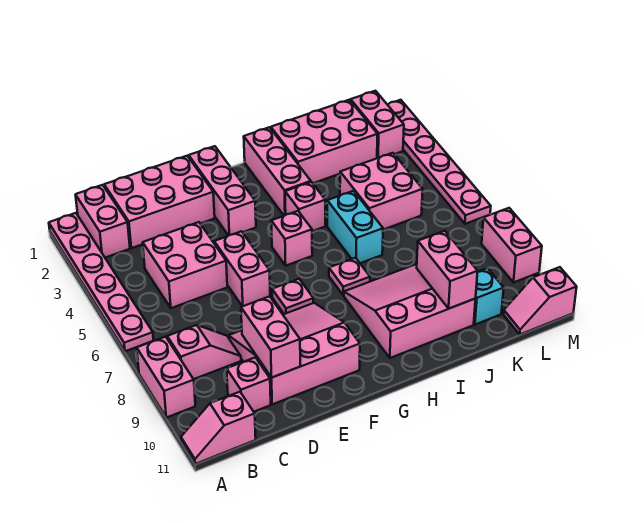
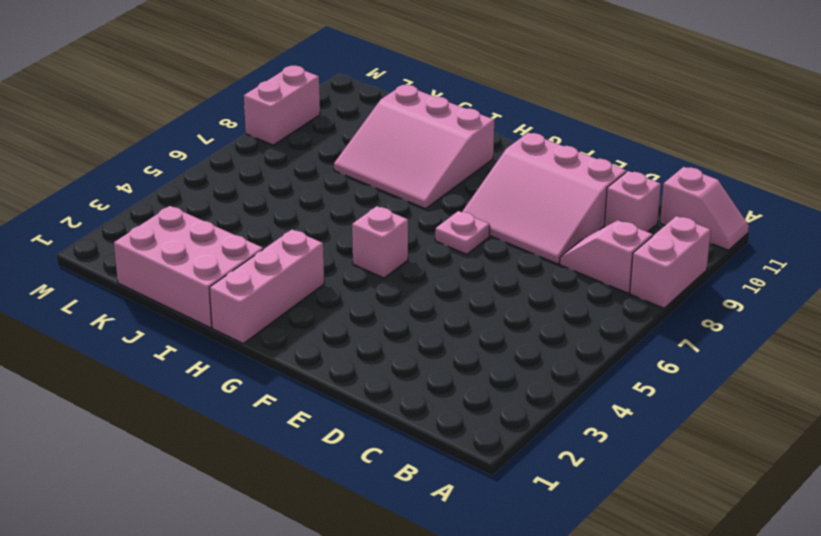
none -> pink 1x6 plate [49,213,153,351]
none -> pink 1x2 brick [76,185,130,258]
none -> pink 2x3 brick [104,156,215,248]

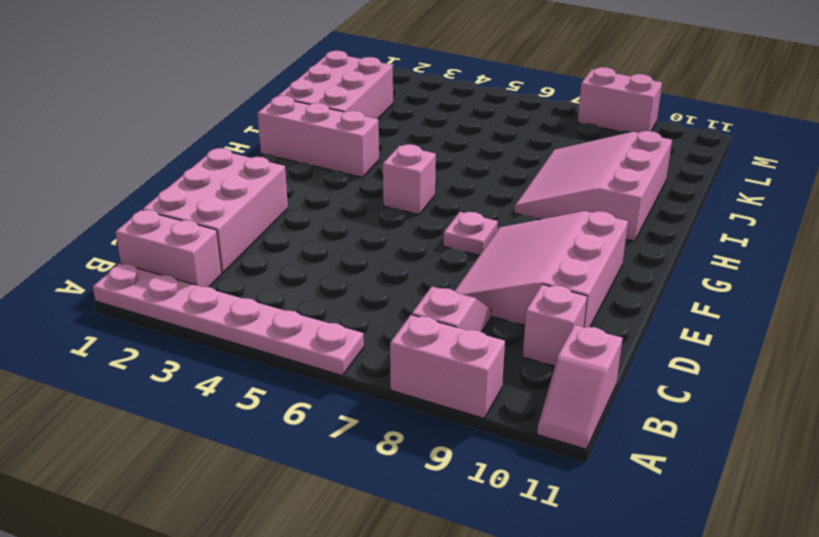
none -> pink 2x2 brick [143,222,227,308]
none -> pink 1x2 brick [214,231,270,307]
none -> pink 1x3 brick [189,146,256,236]

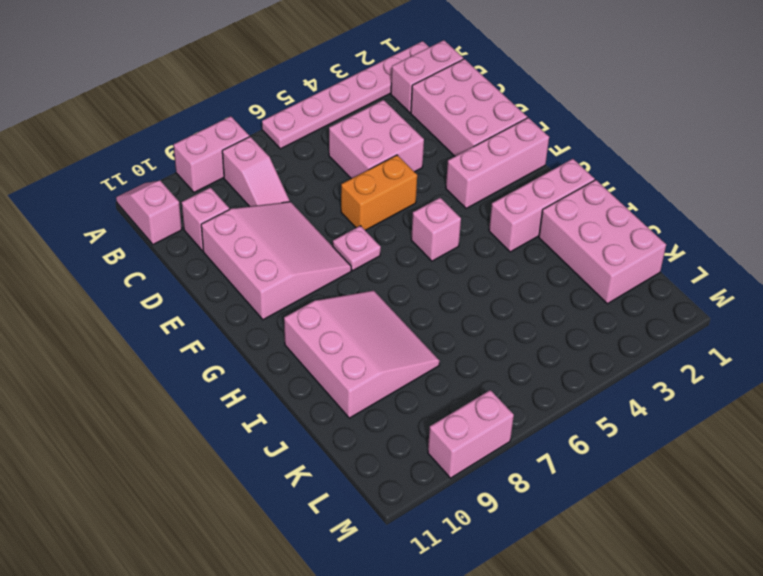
orange 1x2 brick [341,155,417,230] -> pink 1x2 brick [214,231,270,307]
none -> pink 1x1 brick [285,182,325,231]
none -> pink 1x1 plate [329,258,370,295]
none -> cyan 1x2 brick [327,191,383,263]

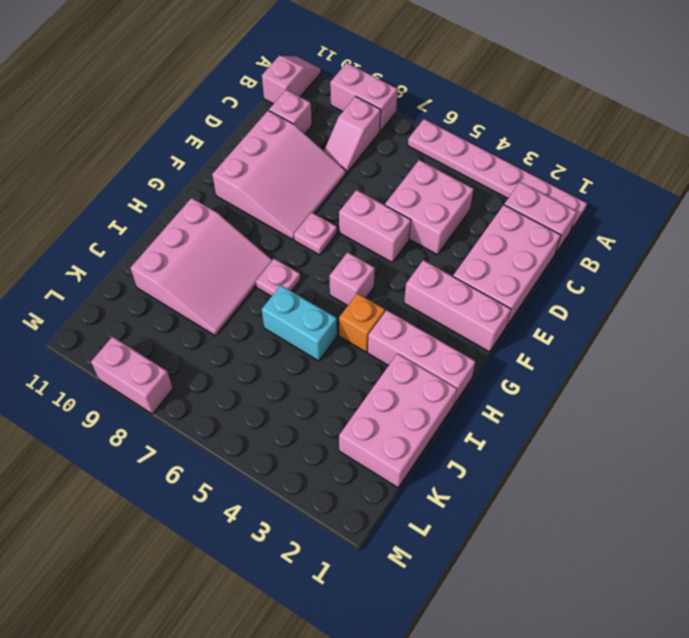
orange 1x1 brick [339,293,385,352] -> pink 1x1 brick [285,182,325,231]
none -> pink 2x2 brick [340,153,423,230]
none -> cyan 1x1 brick [474,268,504,325]
none -> pink 1x2 brick [351,91,404,158]

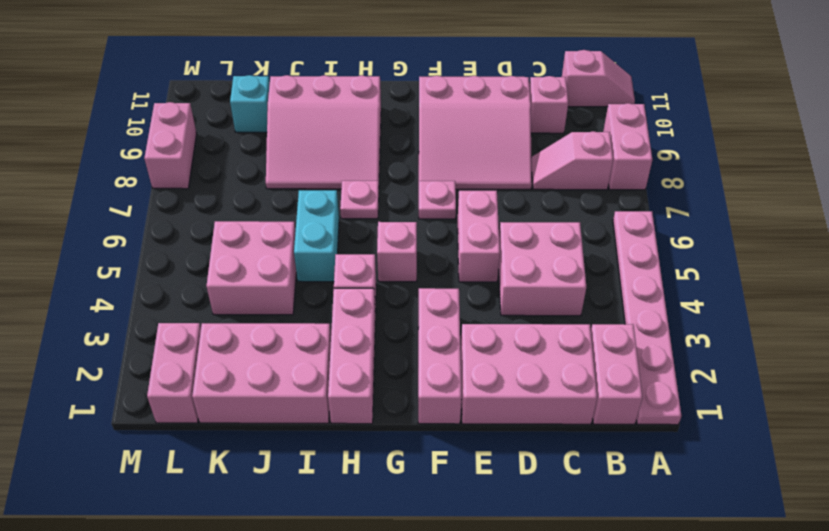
none -> pink 1x2 slope [504,267,577,334]
none -> pink 1x6 plate [388,100,491,224]
none -> pink 1x2 brick [241,296,300,378]

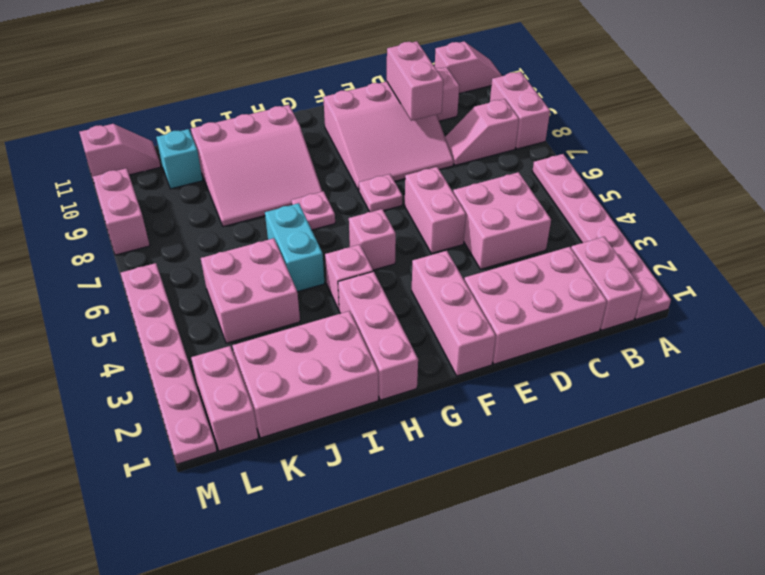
none -> pink 1x2 brick [417,231,478,309]

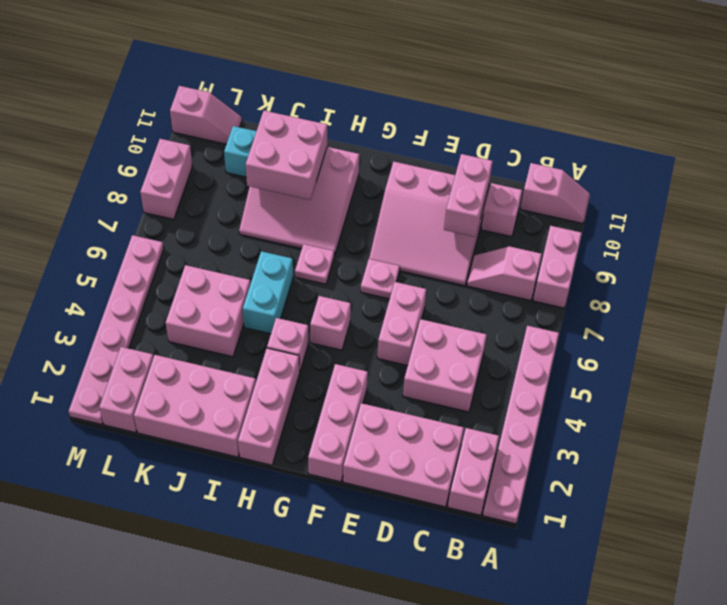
pink 2x2 brick [246,111,327,200] -> pink 1x2 brick [417,231,478,309]

